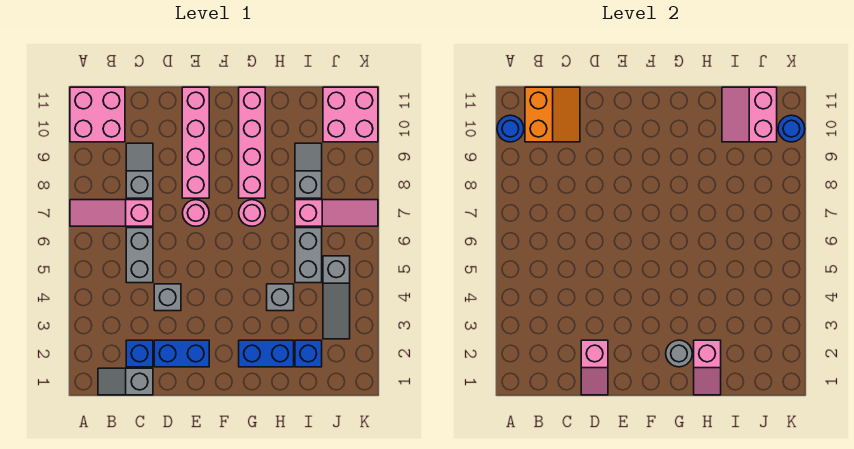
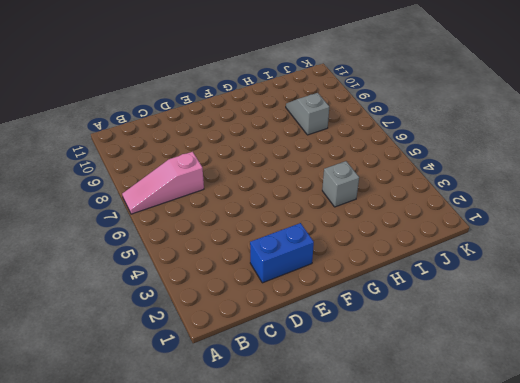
none -> pink 2x2 brick [70,87,125,142]
none -> grey 1x2 slope [98,368,153,395]
none -> blue 1x1 brick [126,340,153,367]

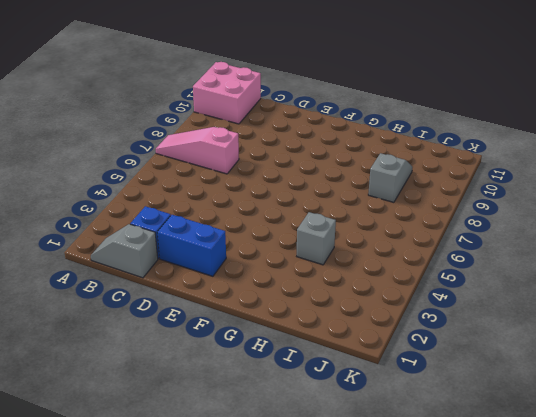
none -> grey 1x2 brick [126,228,153,283]
none -> grey 1x2 slope [126,143,153,198]
none -> grey 1x1 brick [154,284,181,311]

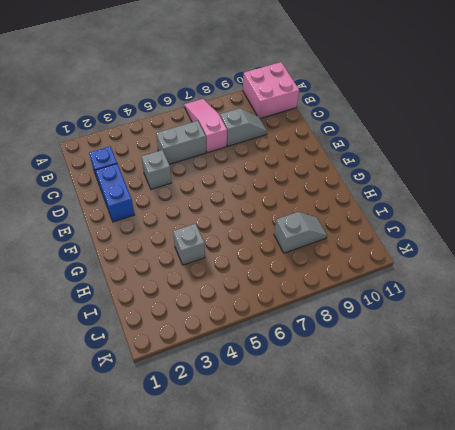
none -> grey 1x2 slope [98,368,153,395]
none -> pink 1x1 round brick [183,200,209,226]
none -> pink 1x4 brick [182,87,209,198]

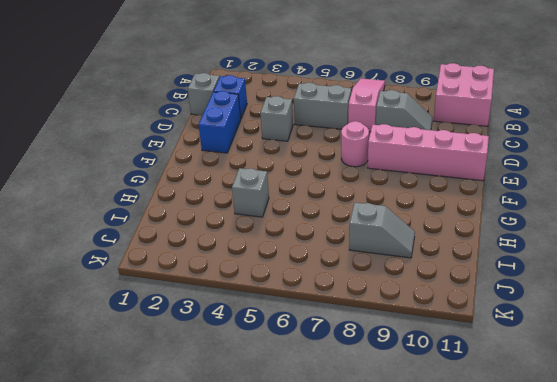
none -> blue 1x2 brick [239,340,294,367]
none -> pink 1x1 round brick [239,200,265,226]
none -> pink 1x4 brick [239,87,265,198]

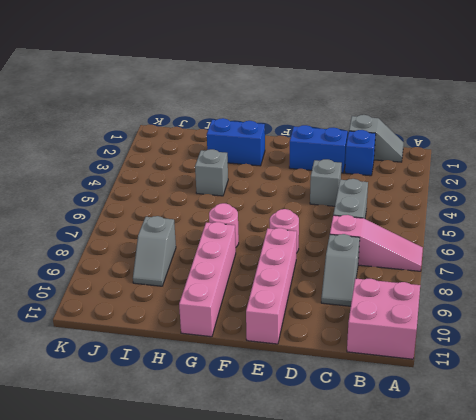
none -> blue 1x1 brick [295,340,322,367]
none -> grey 1x2 brick [295,228,322,283]
none -> pink 1x3 slope [295,200,378,226]

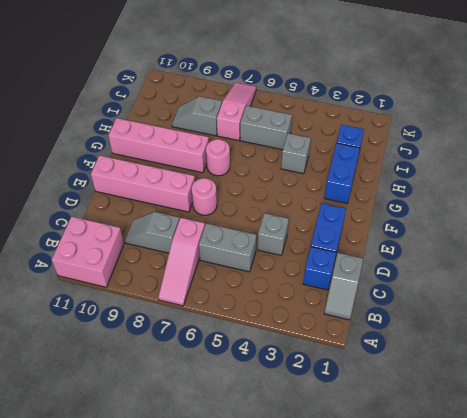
none -> grey 1x3 slope [323,256,350,339]
none -> pink 2x2 brick [323,87,378,142]
none -> blue 1x1 round brick [497,115,524,142]

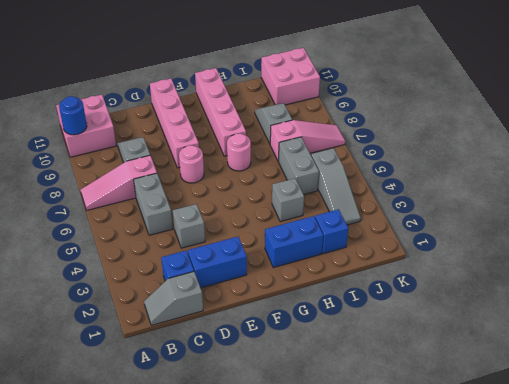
none -> orange 2x2 slope [525,87,580,142]
none -> pink 1x2 slope [581,340,608,395]
none -> grey 1x1 round brick [666,340,692,367]

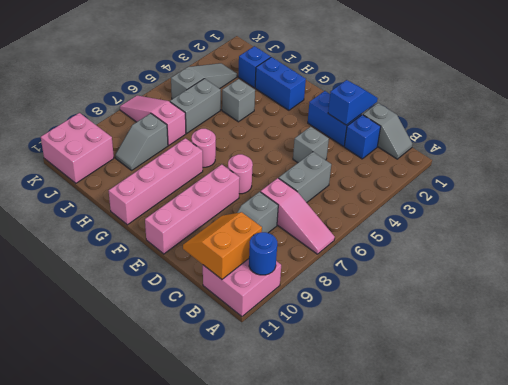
blue 1x2 slope [328,80,378,125] -> pink 1x2 slope [581,340,608,395]
none -> grey 1x1 round brick [666,340,692,367]
none -> pink 1x2 slope [694,340,721,395]
none -> pink 2x2 slope [722,87,777,142]

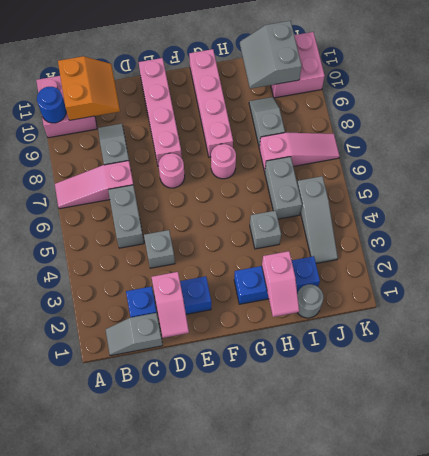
grey 1x1 round brick [297,284,323,318] -> grey 1x1 round brick moved to [666,340,692,367]
grey 2x2 slope [240,21,302,89] -> pink 2x2 slope [722,87,777,142]
none -> blue 1x1 round brick [778,115,805,142]

